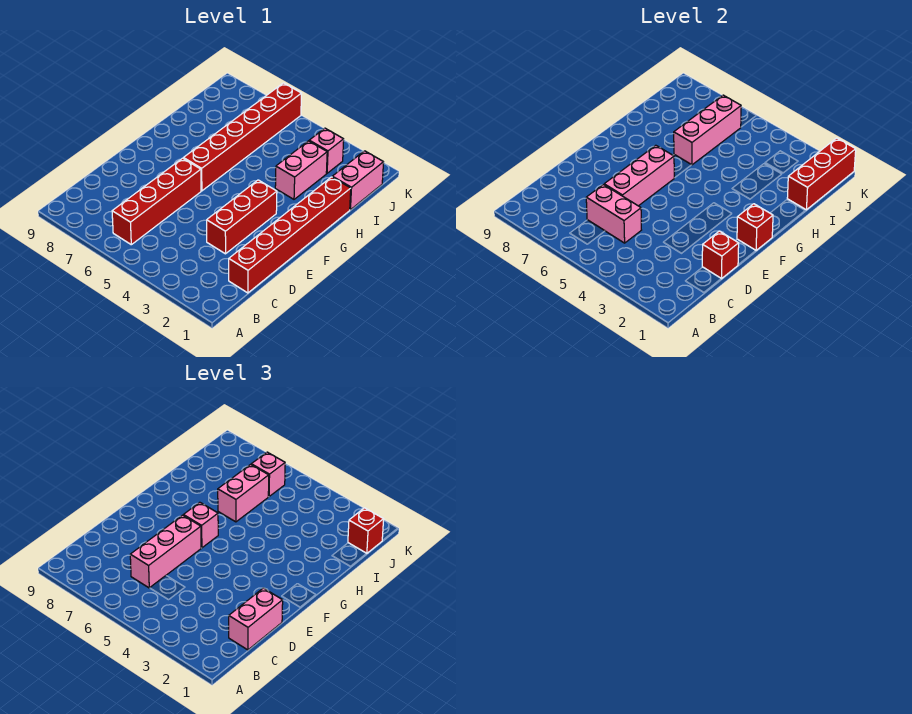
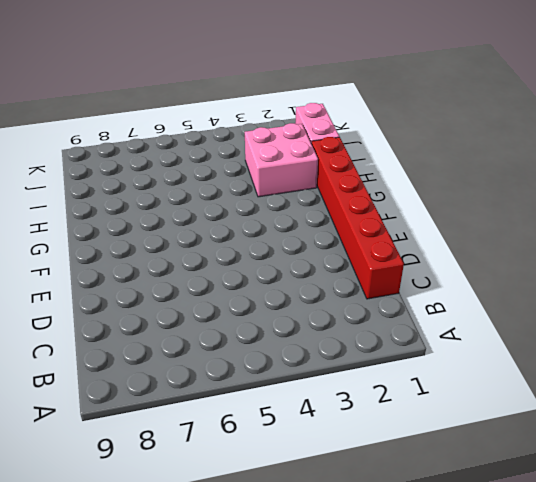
pink 2x2 brick [245,123,318,197] -> pink 1x2 brick [275,141,327,199]
none -> red 1x4 brick [112,158,201,245]
none -> red 1x3 brick [207,180,277,254]
none -> red 1x6 brick [183,83,302,191]

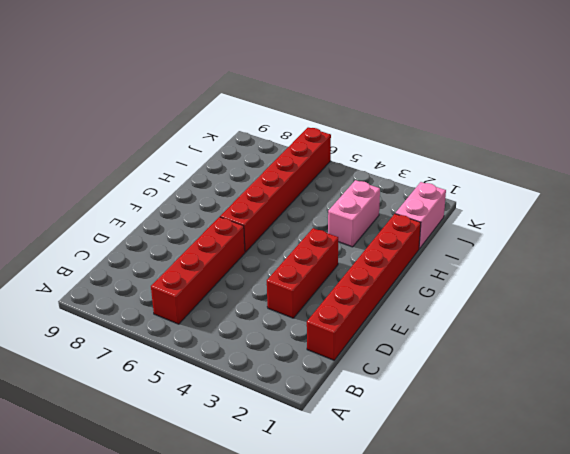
none -> pink 1x1 brick [309,128,344,173]
none -> pink 1x2 brick [586,185,641,243]
none -> red 1x1 brick [702,231,739,279]

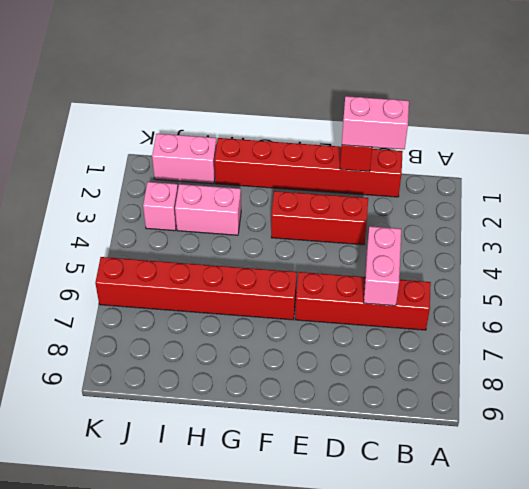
none -> pink 1x3 brick [604,145,674,206]
none -> red 1x1 brick [737,204,773,251]
none -> pink 1x3 brick [674,95,741,165]

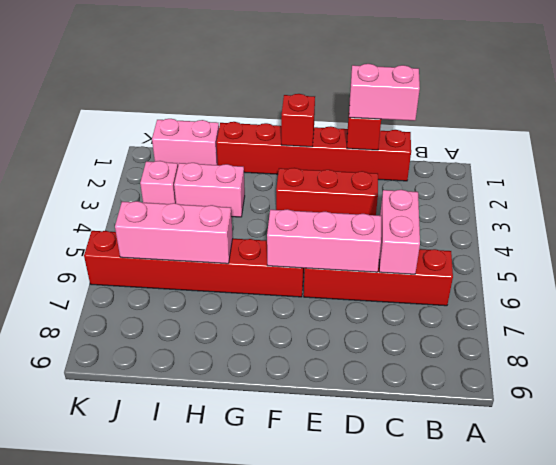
none -> red 1x3 brick [787,138,856,210]
none -> pink 1x3 brick [130,515,201,588]
none -> pink 1x1 brick [183,502,218,548]

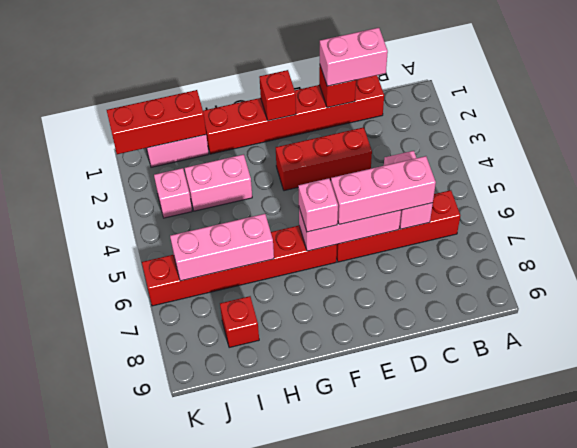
red 1x1 brick [220,296,259,348] -> red 1x1 brick moved to [348,508,384,554]
none -> pink 1x2 brick [218,465,269,522]
none -> pink 1x1 brick [251,452,285,496]

